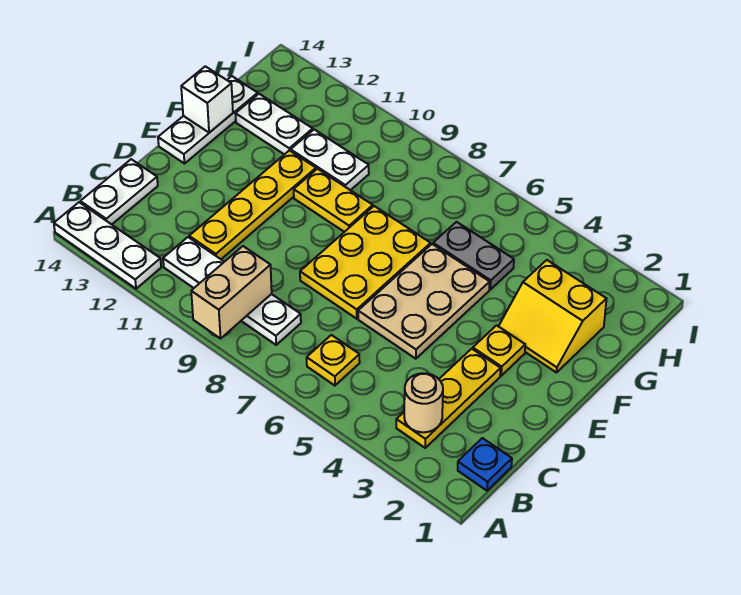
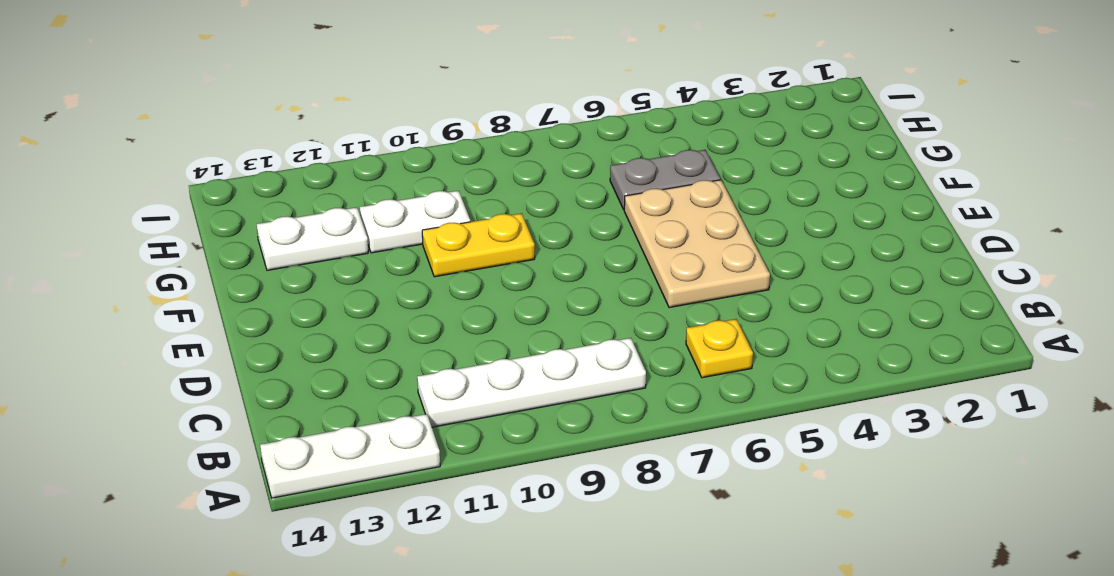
none -> blue 1x1 plate [458,438,512,491]
none -> yellow 1x3 plate [396,349,501,448]
none -> white 1x2 plate [80,159,158,224]

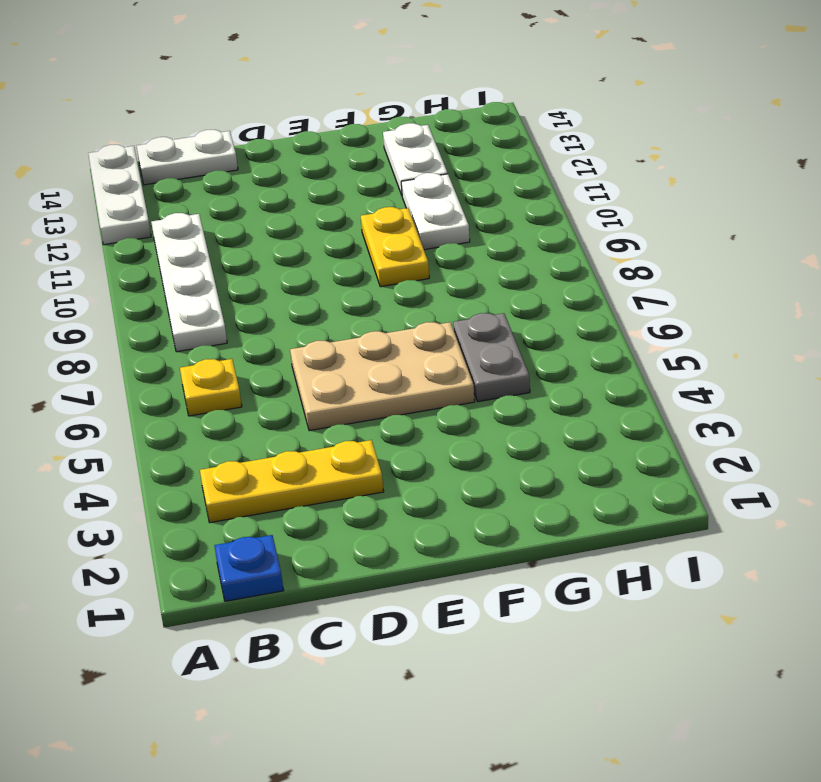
none -> yellow 1x4 plate [189,150,316,259]
none -> yellow 2x3 plate [300,206,431,319]
none -> yellow 1x1 plate [473,325,525,376]

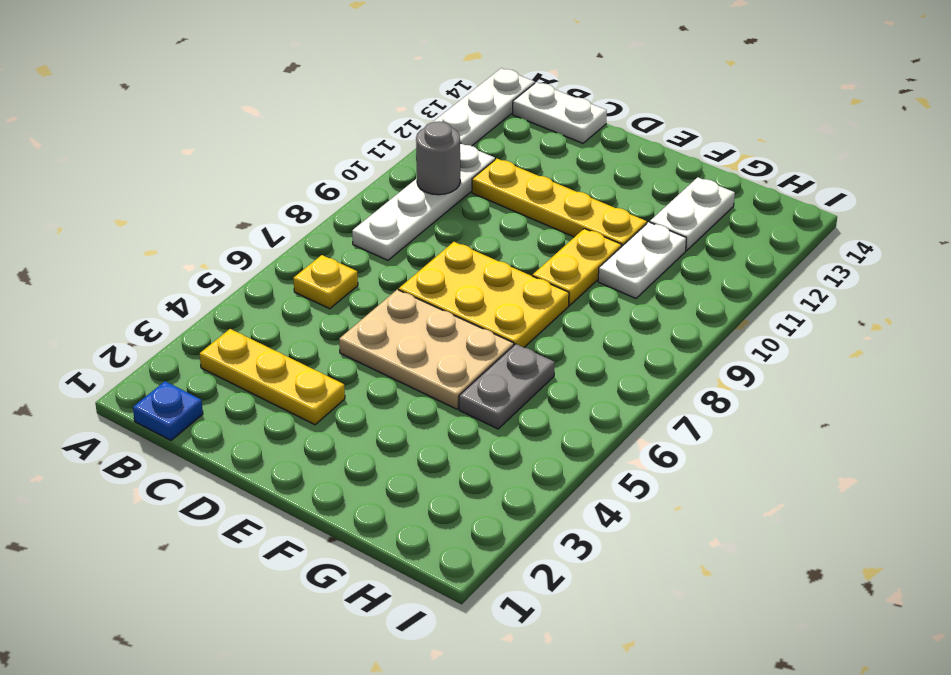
grey 1x1 round brick [416,122,460,195] -> none
none -> yellow 1x1 plate [473,325,525,376]
none -> white 1x3 plate [158,76,258,164]
none -> yellow 2x2 slope [499,260,606,373]

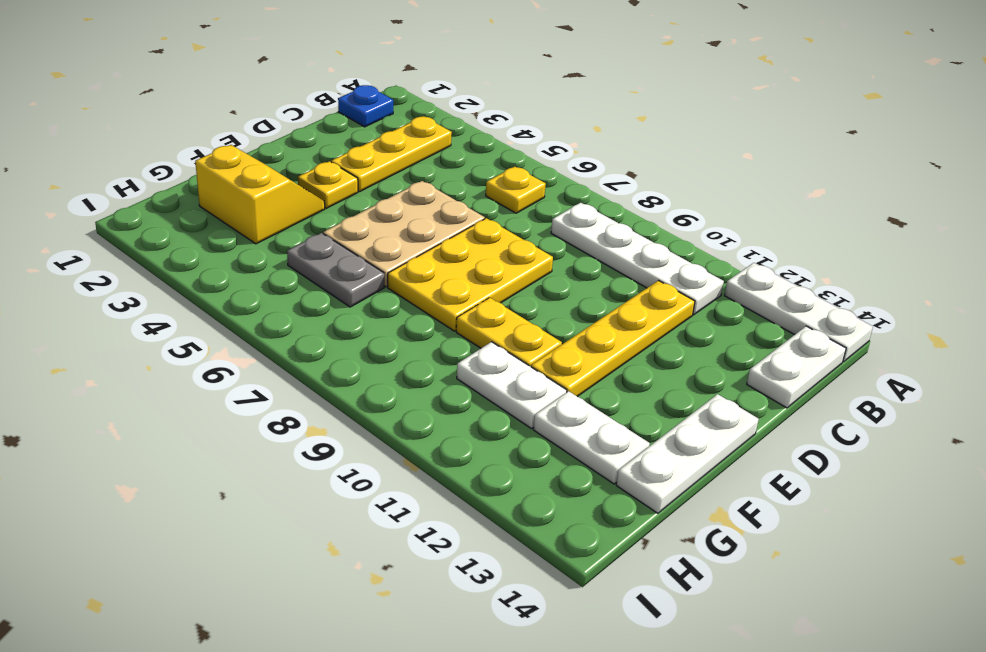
none -> tan 1x2 brick [191,246,272,339]
none -> tan 1x1 round brick [404,373,443,432]
none -> white 1x1 brick [181,66,233,133]

